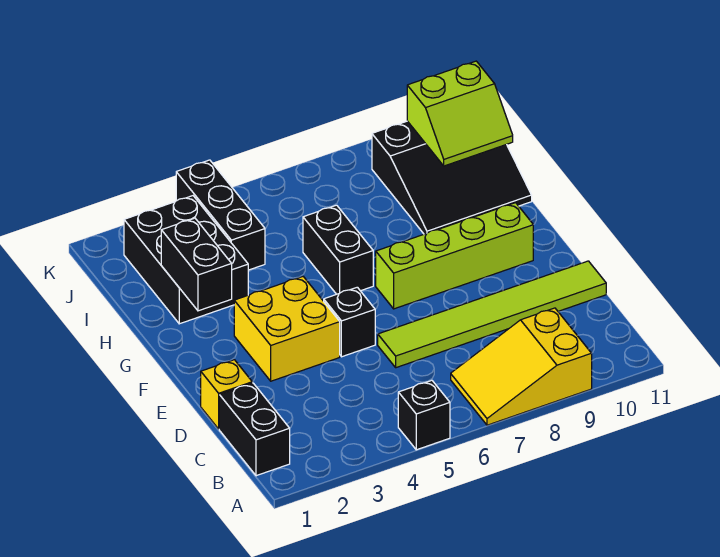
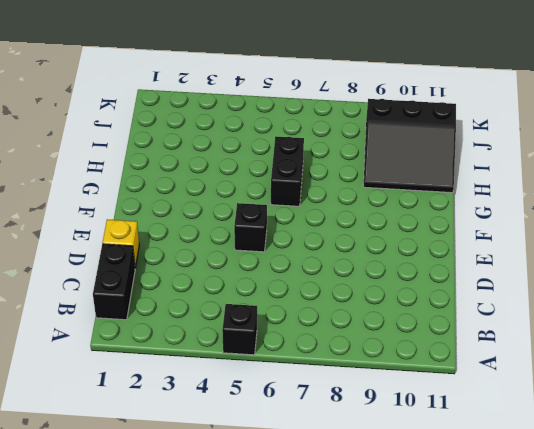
none -> yellow 2x3 slope [451,308,592,425]
none -> lime 1x6 tile [378,261,606,368]
none -> yellow 2x2 brick [234,277,340,381]

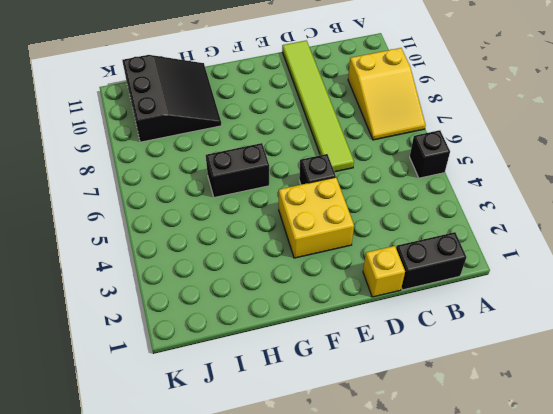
none -> lime 1x4 brick [376,203,533,309]
none -> black 2x3 brick [124,196,248,324]
none -> black 1x3 brick [176,160,265,270]

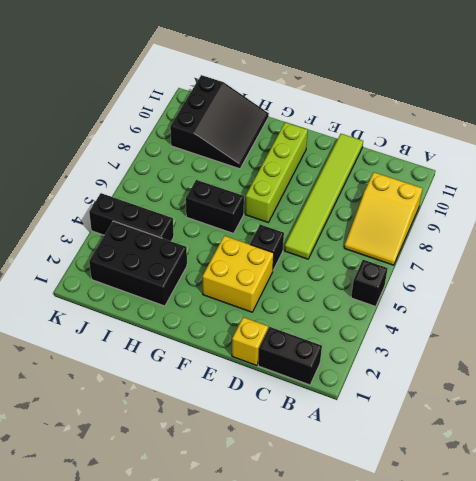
none -> black 1x2 brick [161,218,232,311]
none -> lime 2x2 slope [407,61,513,166]

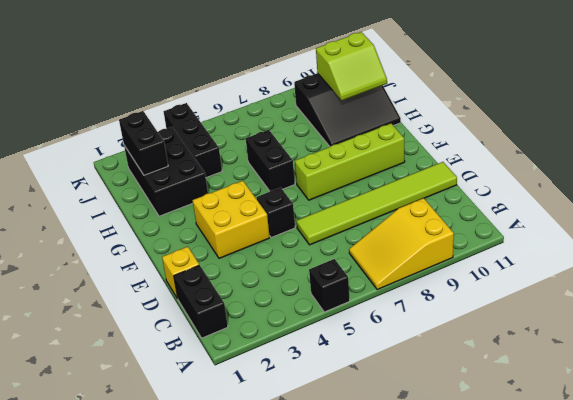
black 1x2 brick [119,111,168,175] -> black 1x2 brick moved to [161,218,232,311]

